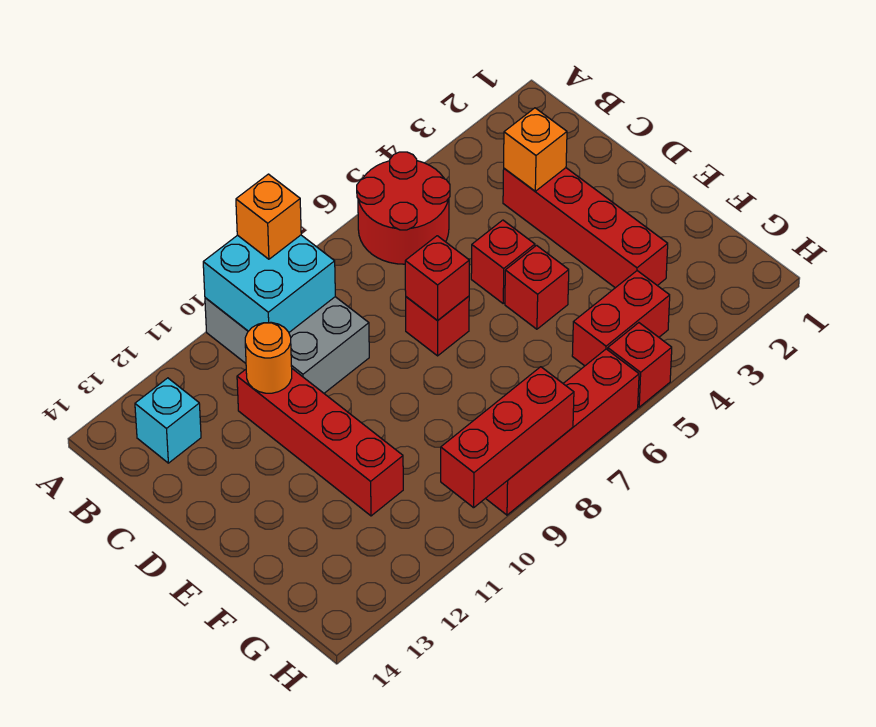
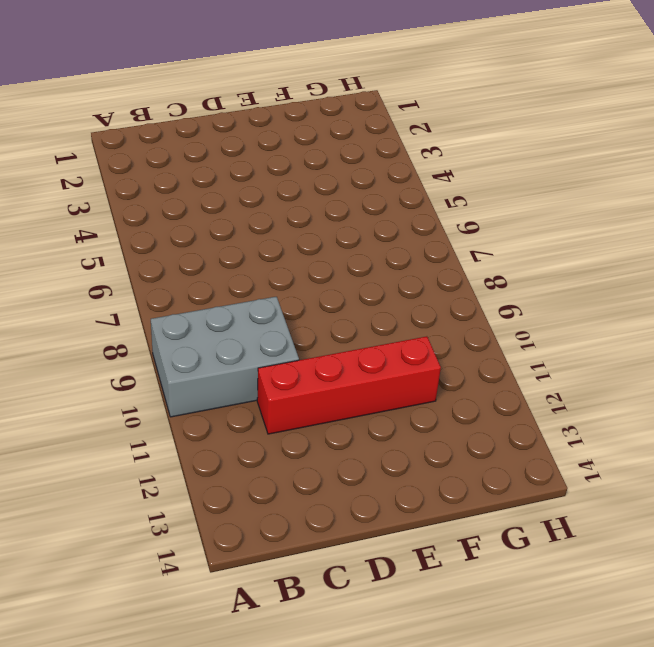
none -> red 2x2 round brick [357,152,450,264]
none -> cyan 1x1 brick [135,378,201,463]
none -> red 1x4 brick [503,168,668,288]

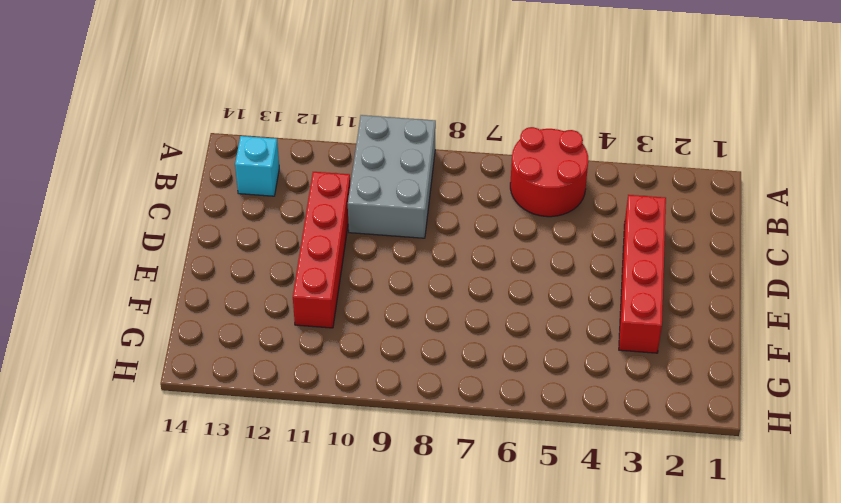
none -> red 1x1 brick [471,220,535,303]
none -> red 1x1 brick [406,296,469,356]
none -> red 1x1 brick [505,245,569,329]

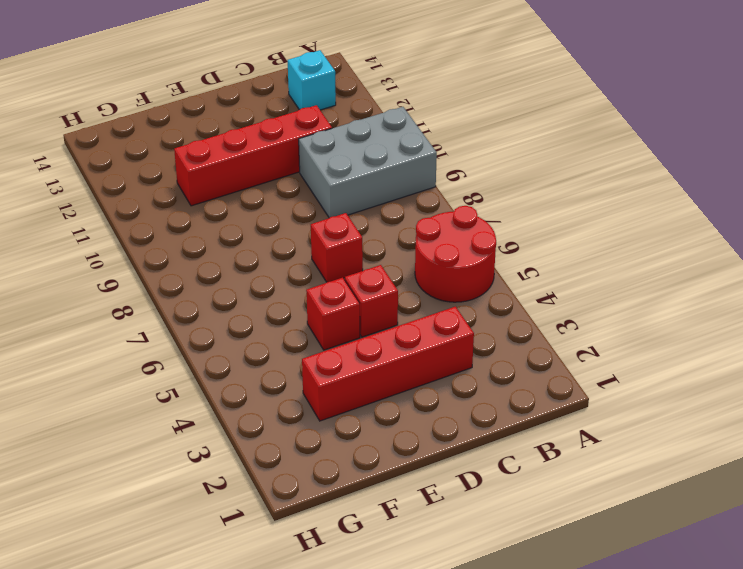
none -> red 1x2 brick [572,271,670,366]
none -> red 1x1 brick [608,323,672,407]
none -> red 1x4 brick [485,349,639,515]

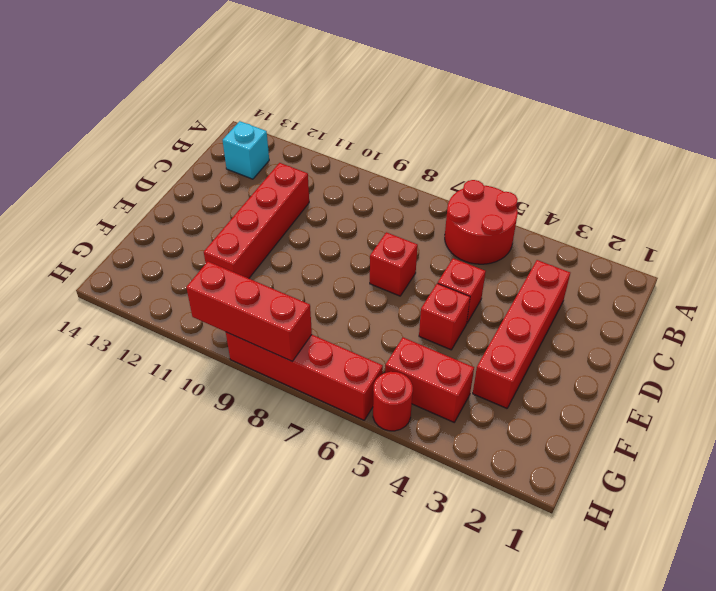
red 1x1 round brick [373,372,413,431] -> red 1x1 brick [608,323,672,407]
none -> grey 2x3 brick [205,297,369,393]
none -> cyan 2x2 brick [203,235,335,332]
none -> orange 1x1 brick [504,108,567,191]

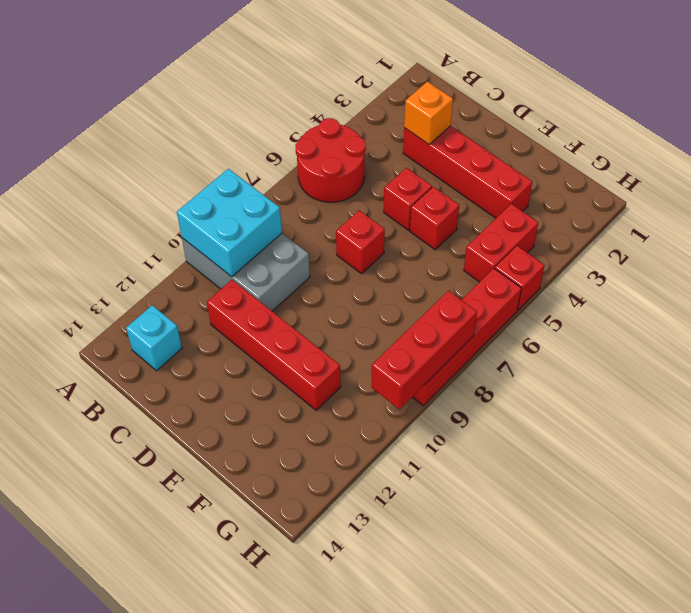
none -> orange 1x1 round brick [245,322,292,393]
none -> red 1x1 brick [405,236,469,320]
none -> orange 1x1 brick [236,174,301,259]

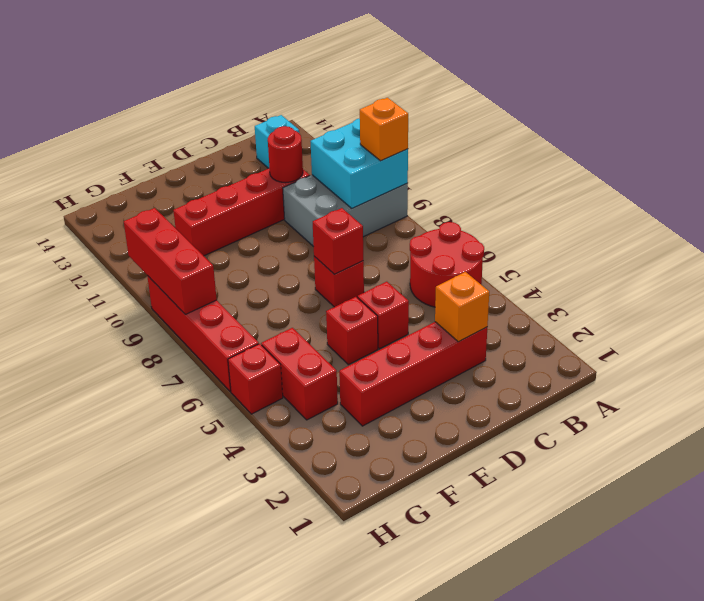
red 1x1 round brick [268,126,303,183] -> orange 1x1 round brick [245,322,292,393]

